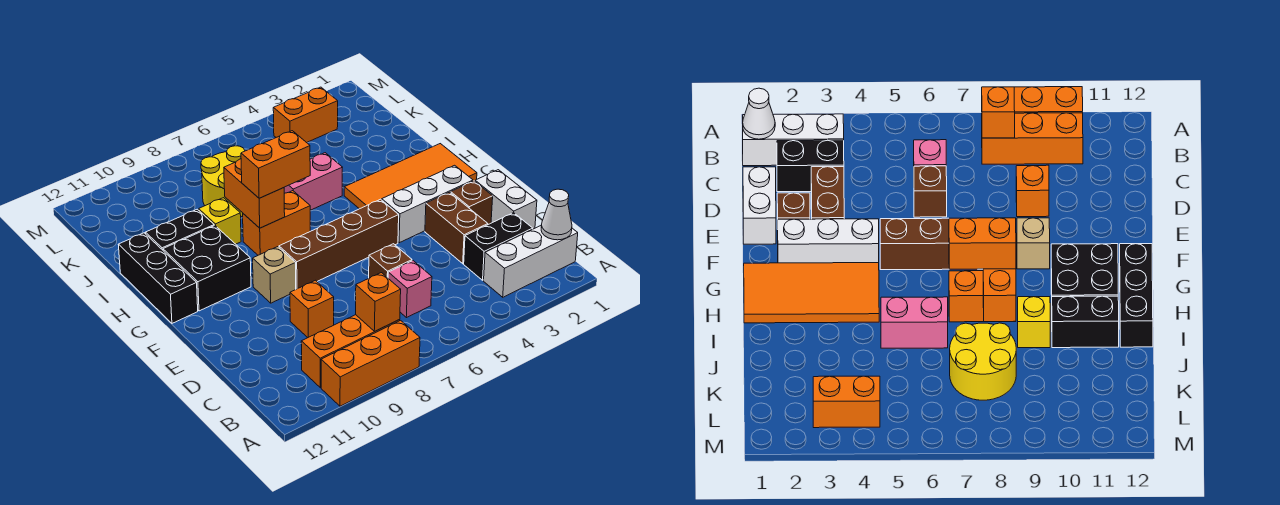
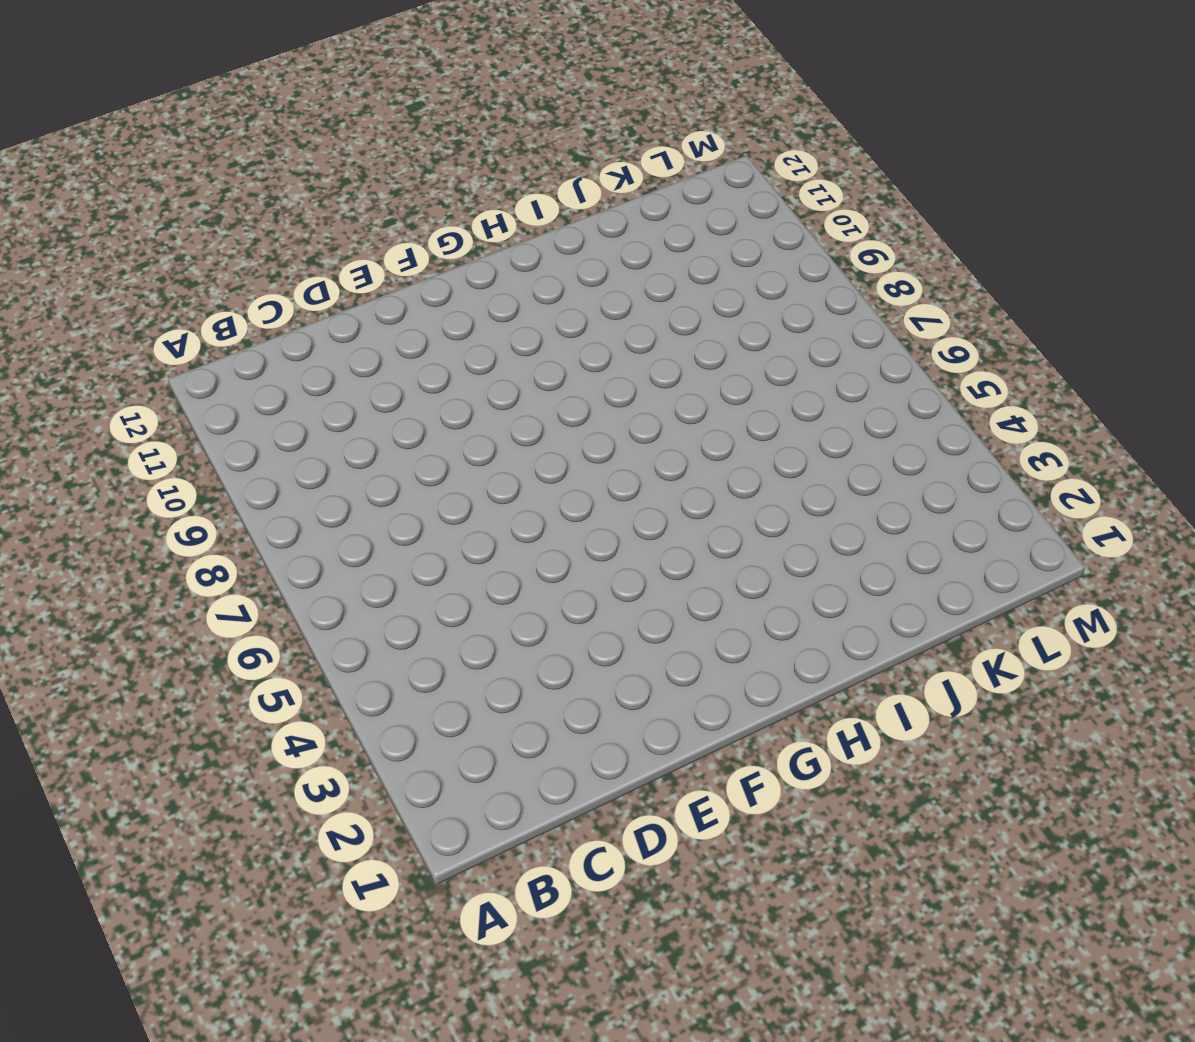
none -> orange 1x3 brick [321,320,420,406]
none -> white 1x3 brick [484,225,578,297]
none -> orange 1x3 brick [301,315,400,387]

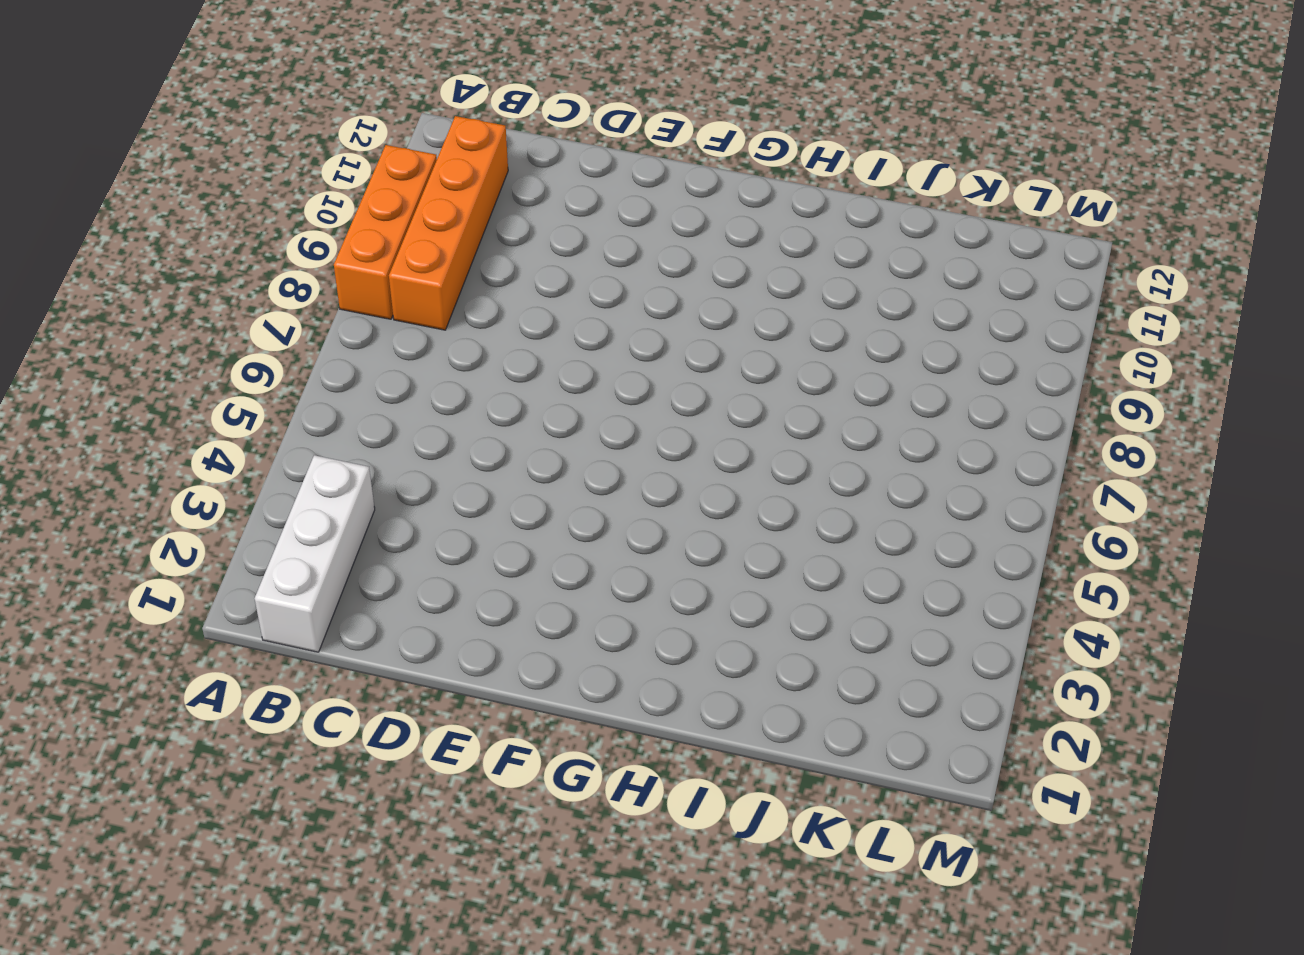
orange 1x4 brick [389,116,508,330] -> orange 1x3 brick [301,315,400,387]
none -> black 1x2 brick [464,213,533,280]
none -> pink 1x1 brick [388,261,432,318]
none -> white 1x2 brick [475,170,537,229]

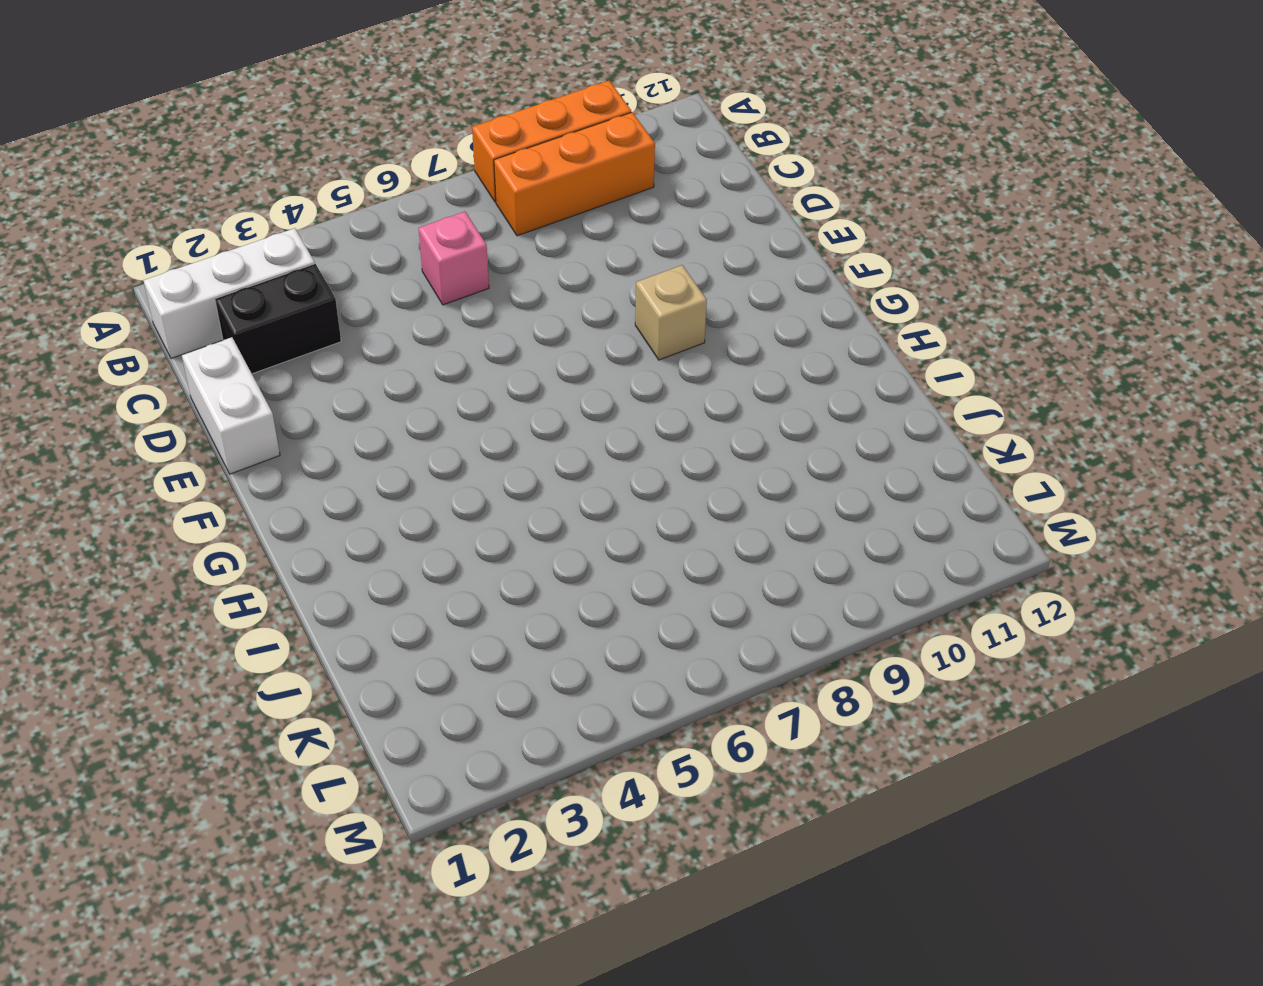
none -> brown 1x2 brick [425,192,488,264]
none -> brown 1x1 brick [369,244,412,278]
none -> orange 1x1 brick [290,280,334,338]

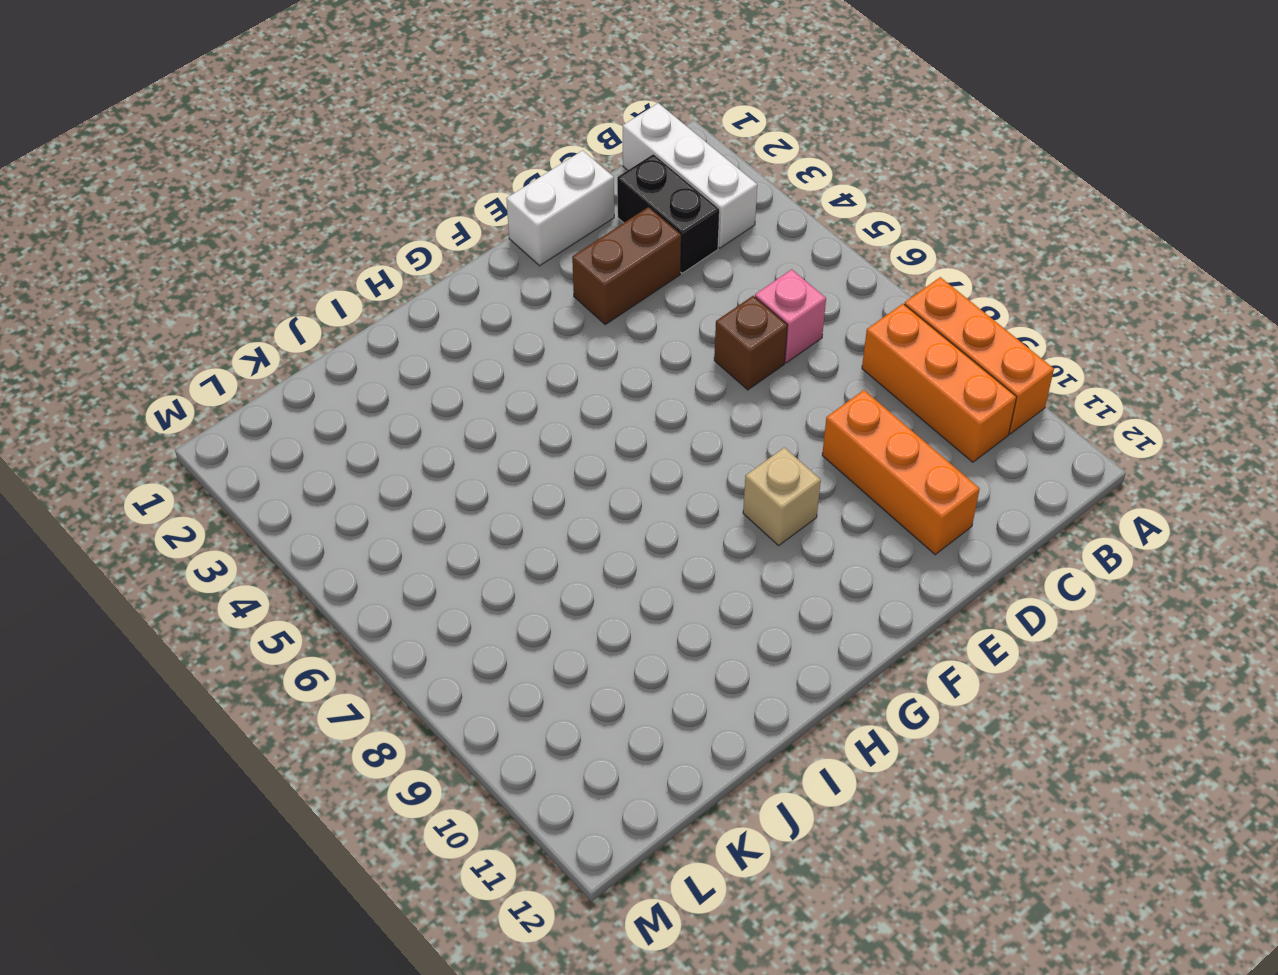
orange 1x3 brick [822,390,980,555] -> orange 1x1 brick [290,280,334,338]
none -> brown 1x1 brick [451,181,493,225]
none -> white 1x3 brick [382,165,473,243]
none -> brown 1x4 brick [279,199,399,289]

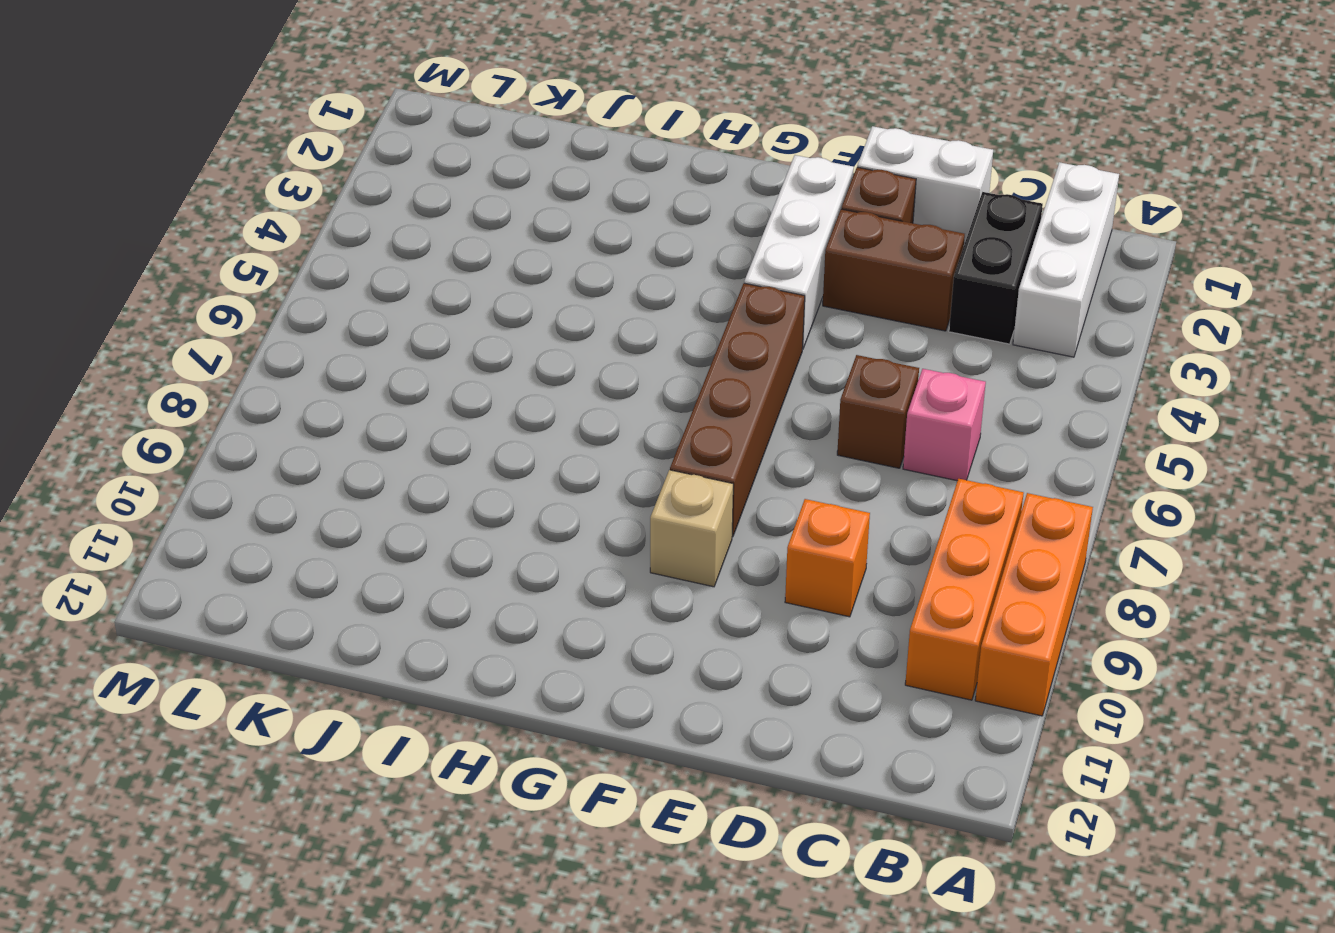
none -> orange 2x4 tile [344,144,477,209]
none -> black 2x2 brick [163,225,251,311]
none -> black 1x3 brick [118,233,198,323]

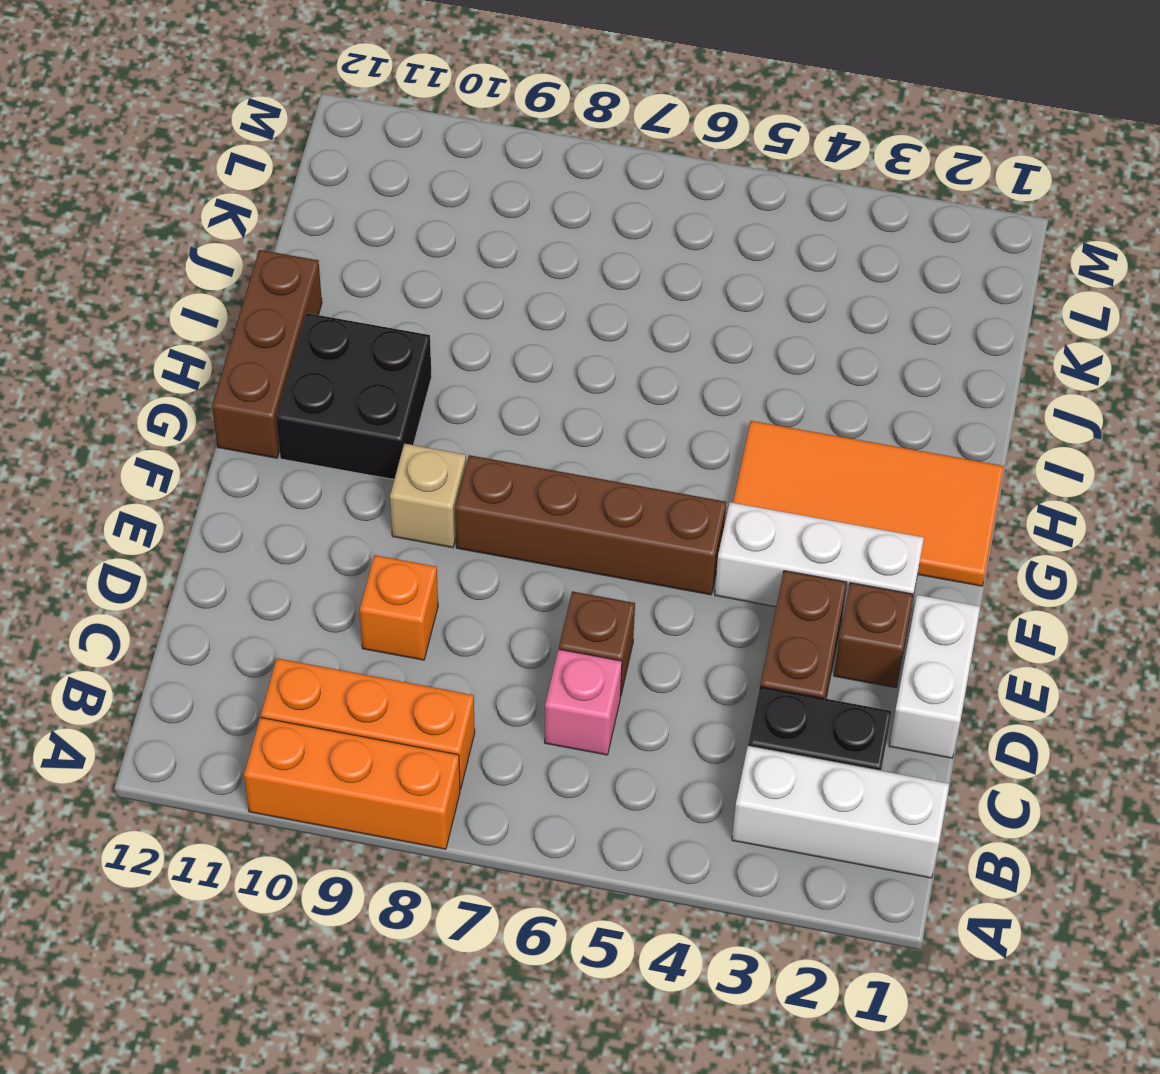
brown 1x3 brick [212,250,322,458] -> black 1x3 brick [118,233,198,323]
none -> orange 1x2 brick [243,191,310,255]
none -> pink 1x2 brick [284,153,343,210]
none -> yellow 1x1 brick [199,198,241,244]

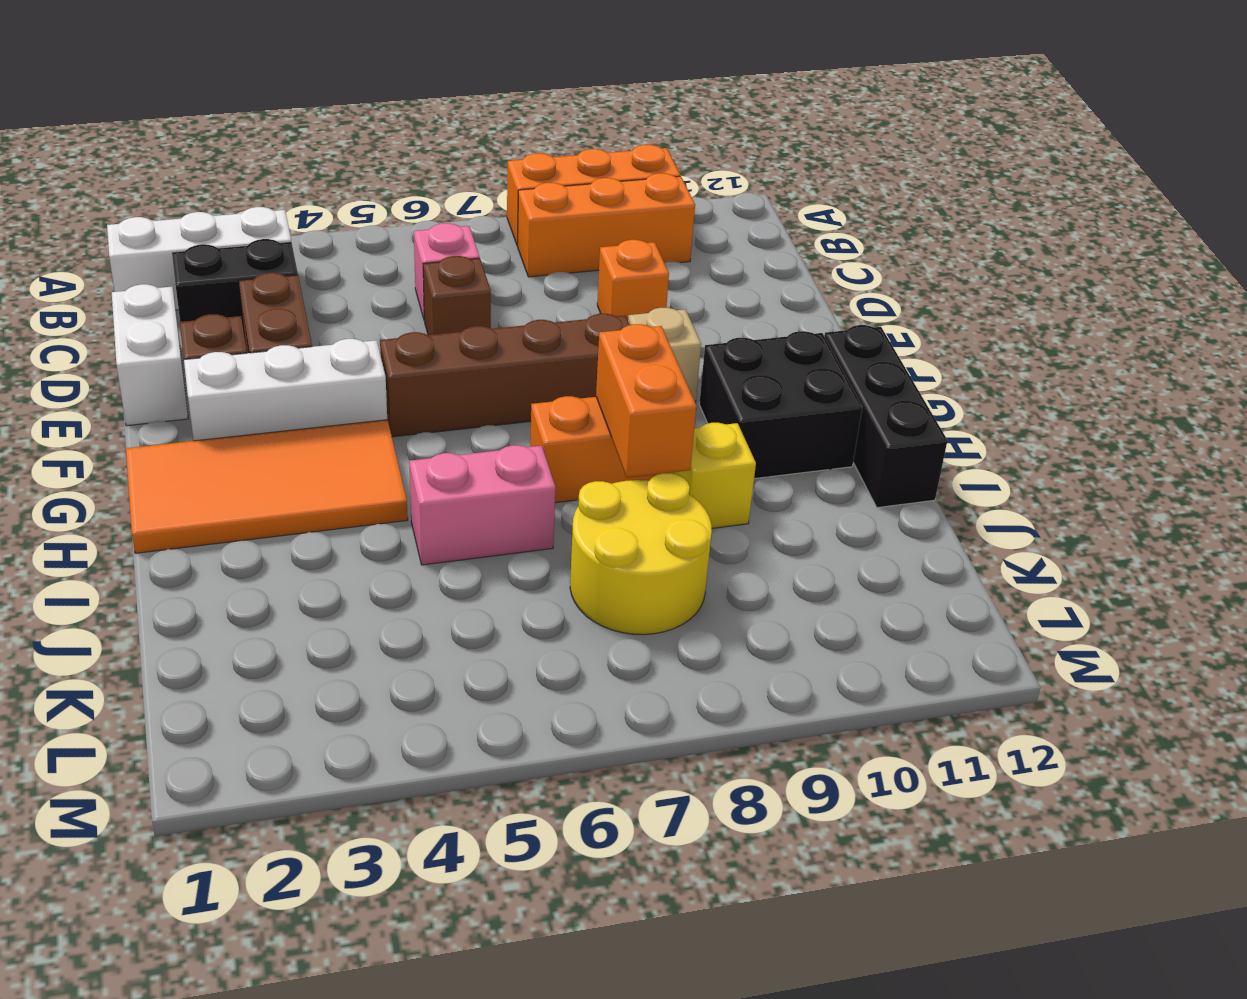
none -> black 1x2 brick [145,209,214,250]
none -> orange 1x2 brick [273,87,338,143]
none -> white 1x1 cone [541,189,572,240]

